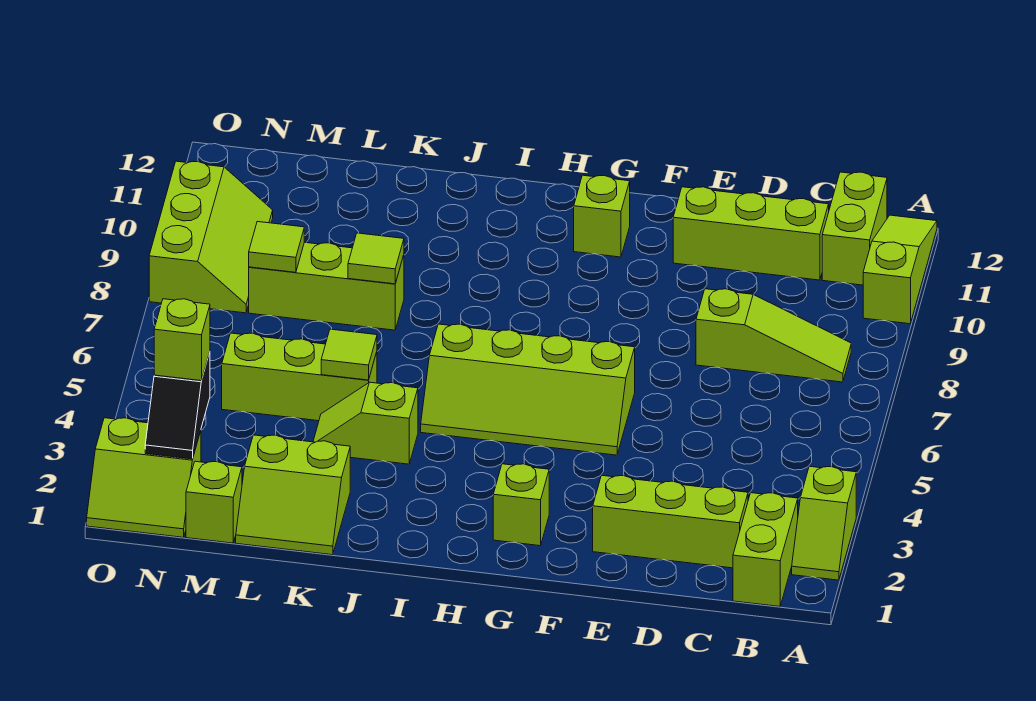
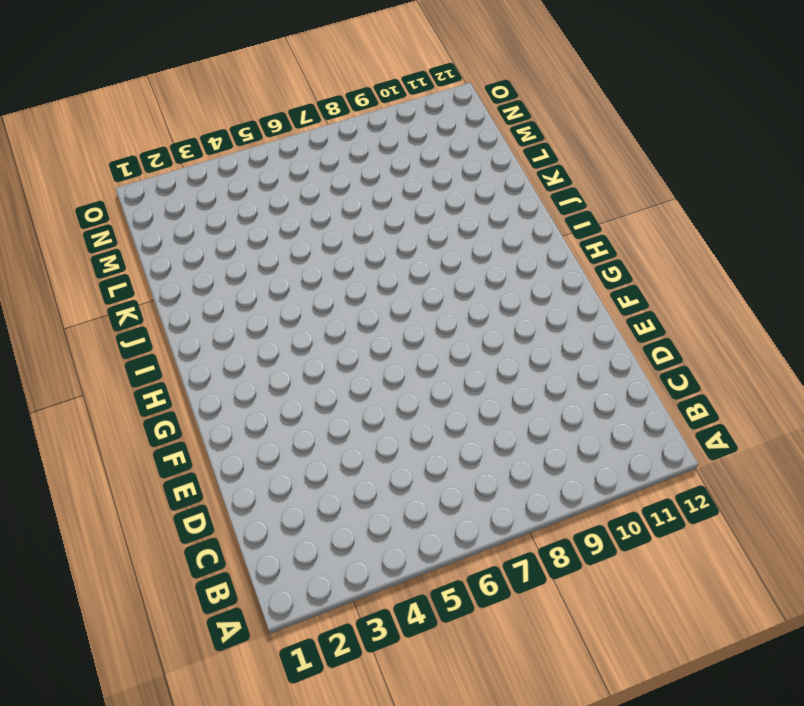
none -> lime 1x2 slope [792,466,856,580]
none -> lime 1x3 slope [863,215,937,324]
none -> lime 1x2 brick [733,493,798,606]

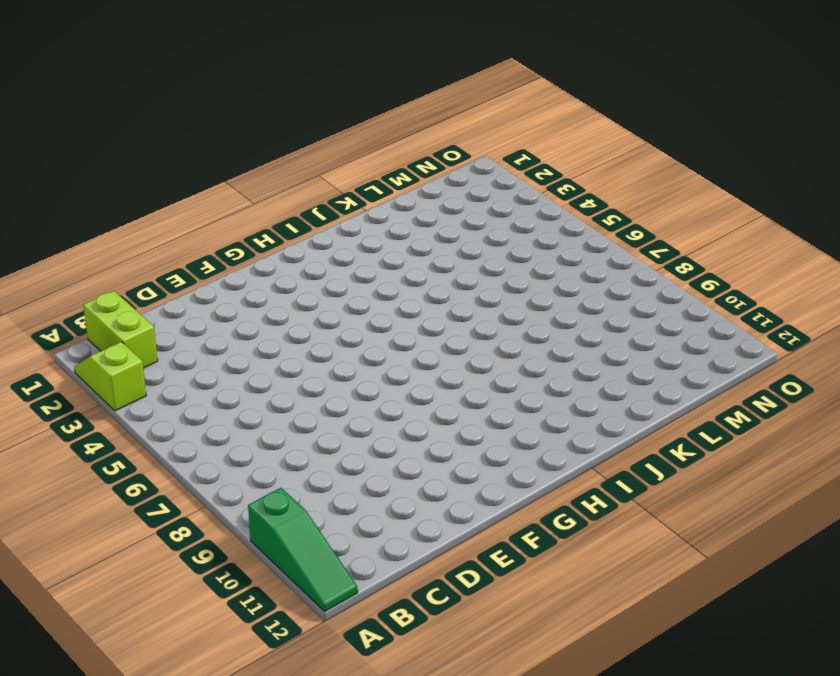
green 1x3 slope [248,488,358,611] -> lime 1x3 slope [863,215,937,324]
none -> lime 1x3 slope [696,289,851,382]
none -> lime 1x2 brick [822,172,887,285]
none -> lime 1x3 brick [593,476,748,568]

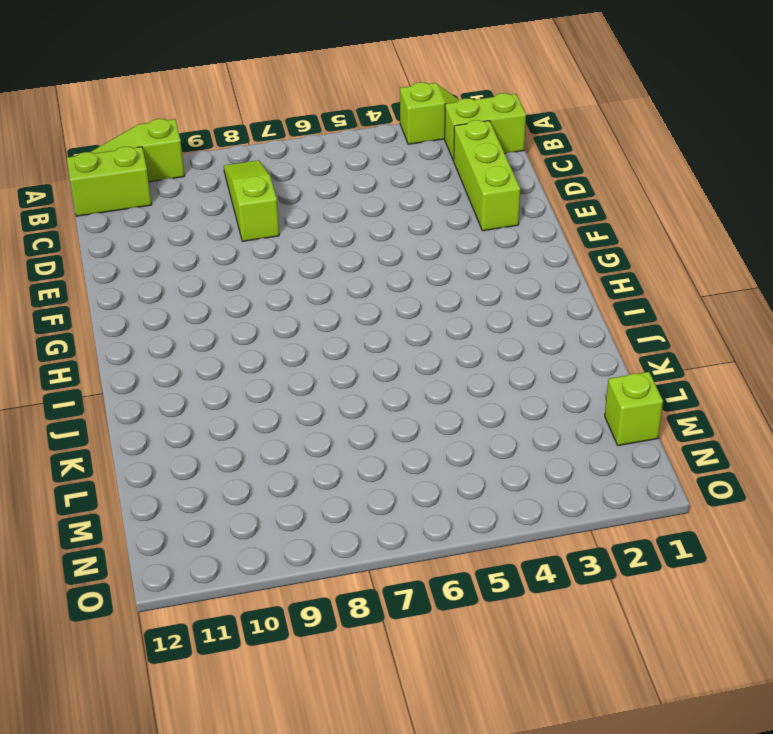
none -> lime 1x3 brick [673,187,829,280]
none -> lime 2x4 slope [421,324,635,455]
none -> lime 1x1 brick [493,464,549,546]

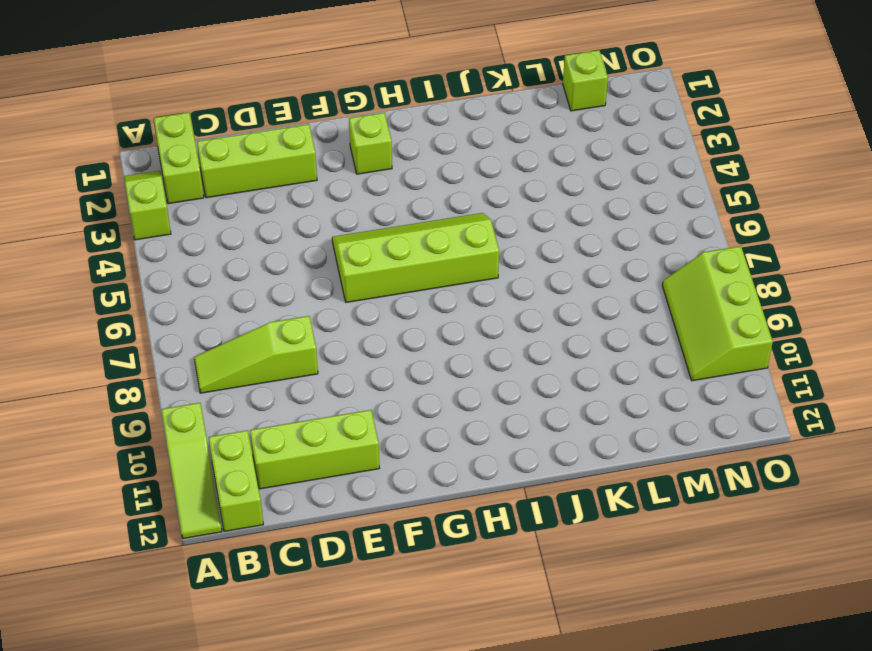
none -> lime 1x1 brick [574,175,630,257]
none -> lime 1x2 slope [313,382,418,464]
none -> lime 2x2 slope [236,435,350,555]

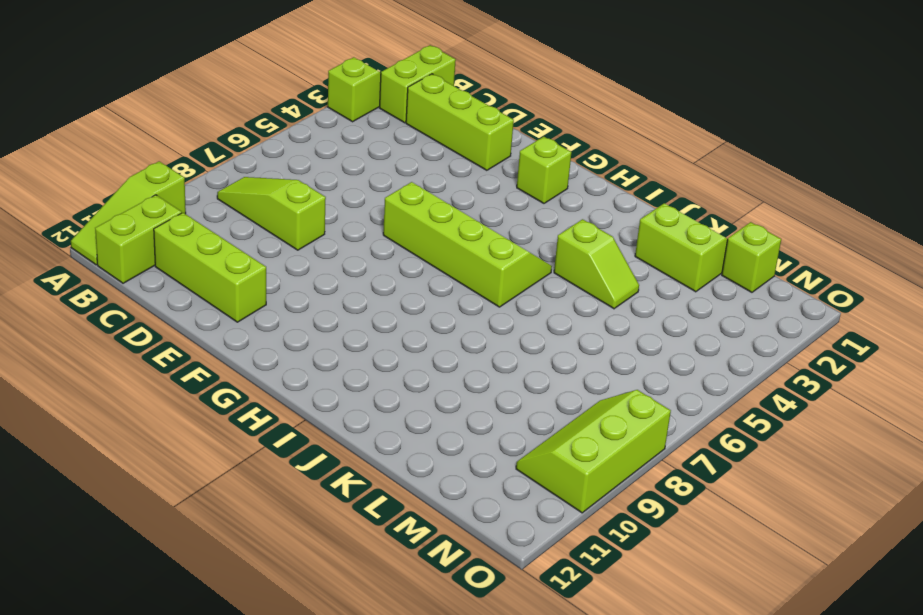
none -> lime 1x1 brick [574,175,630,257]
none -> lime 1x3 brick [222,333,377,421]
none -> lime 1x3 brick [249,242,404,330]

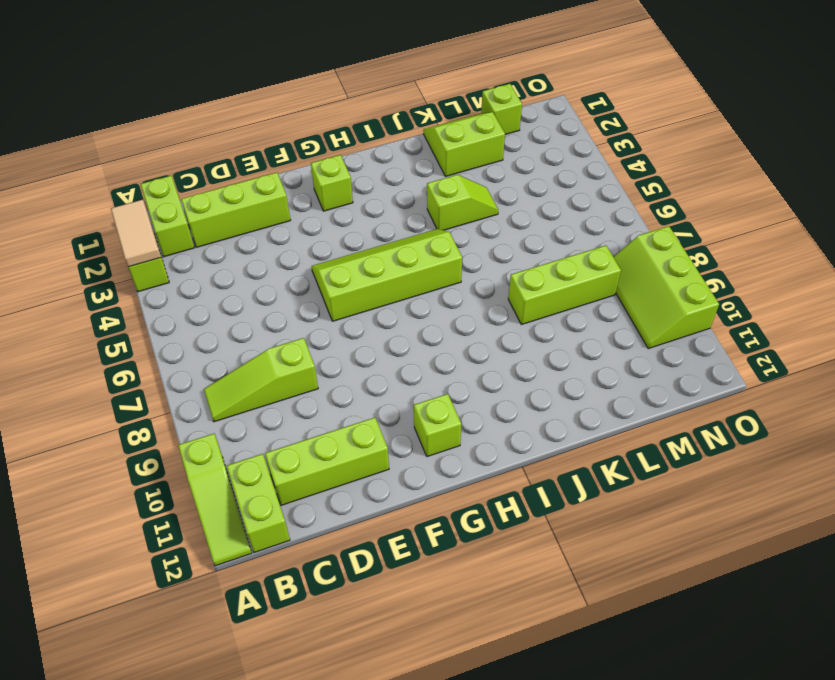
tan 1x2 tile [111,200,161,267] -> none
none -> lime 1x3 brick [222,333,377,421]
none -> lime 2x2 slope [87,418,201,537]
none -> lime 1x1 tile [321,329,377,380]

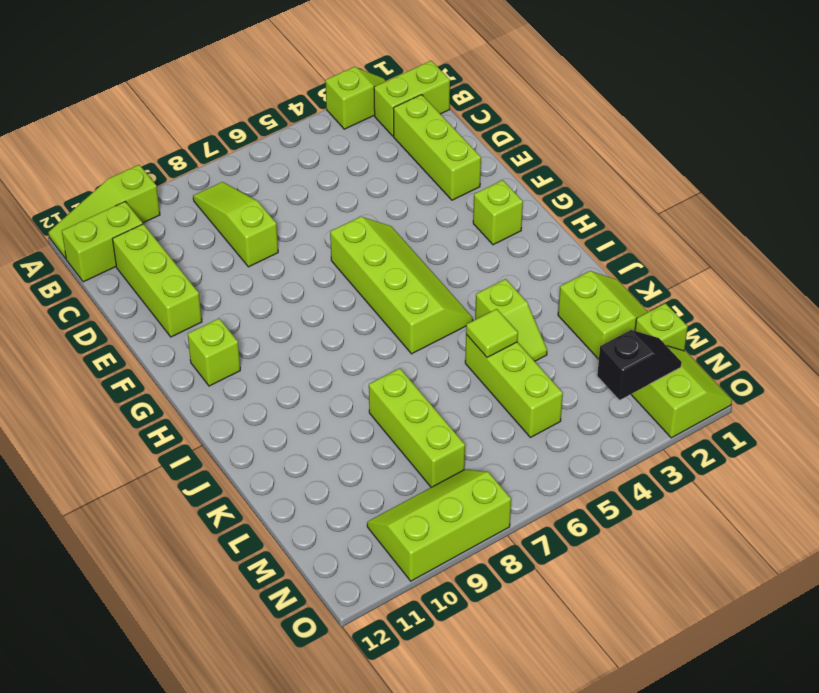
none -> lime 1x1 tile [348,233,404,284]
none -> lime 1x1 tile [249,222,304,272]
none -> lime 1x1 brick [154,299,210,381]

